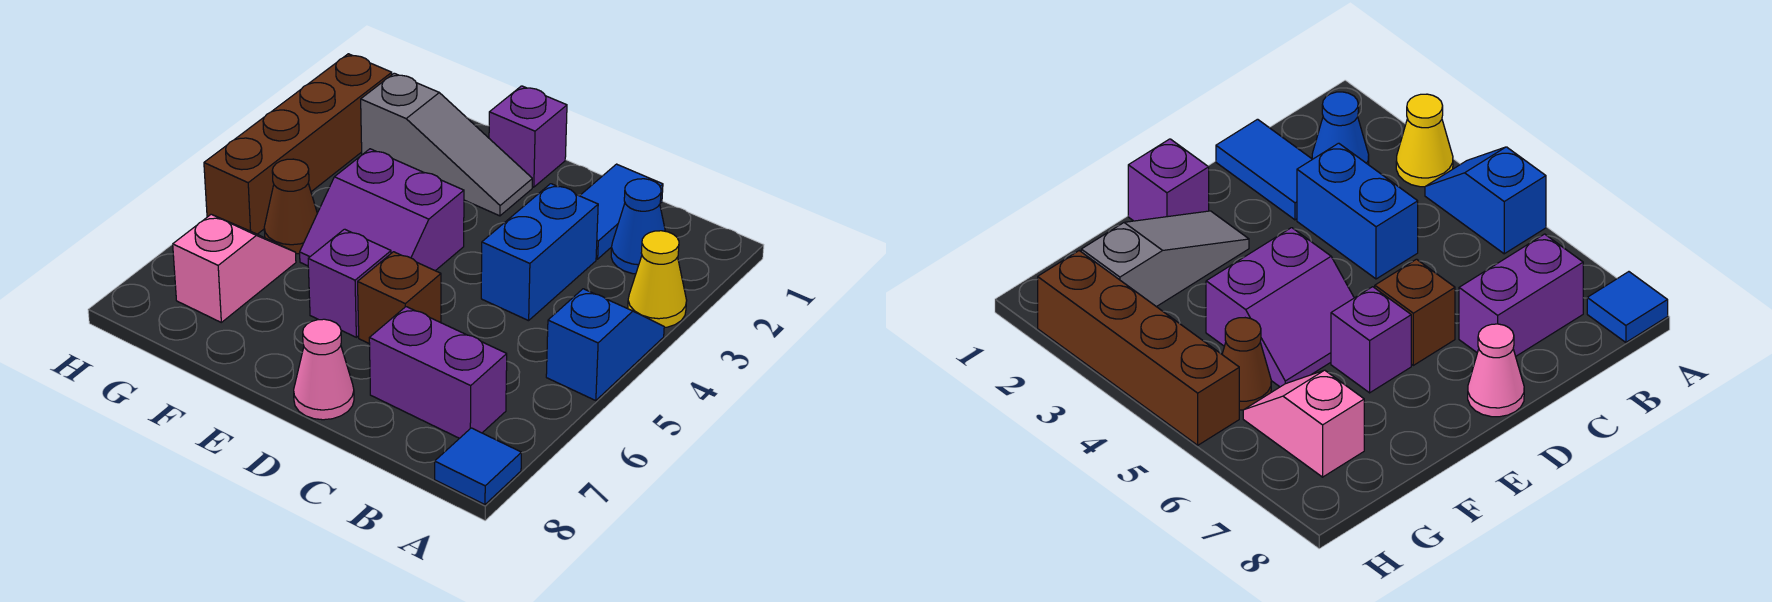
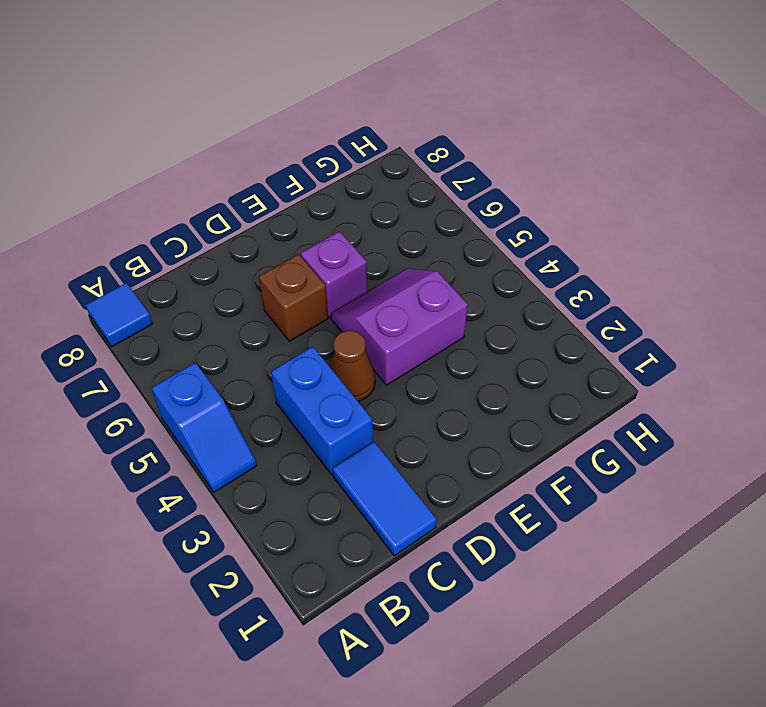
brown 1x1 cone [330,331,375,402] -> brown 1x1 cone moved to [264,159,317,254]
none -> yellow 1x1 cone [628,231,687,328]
none -> blue 1x1 cone [611,179,665,274]
none -> purple 1x2 brick [369,307,507,438]

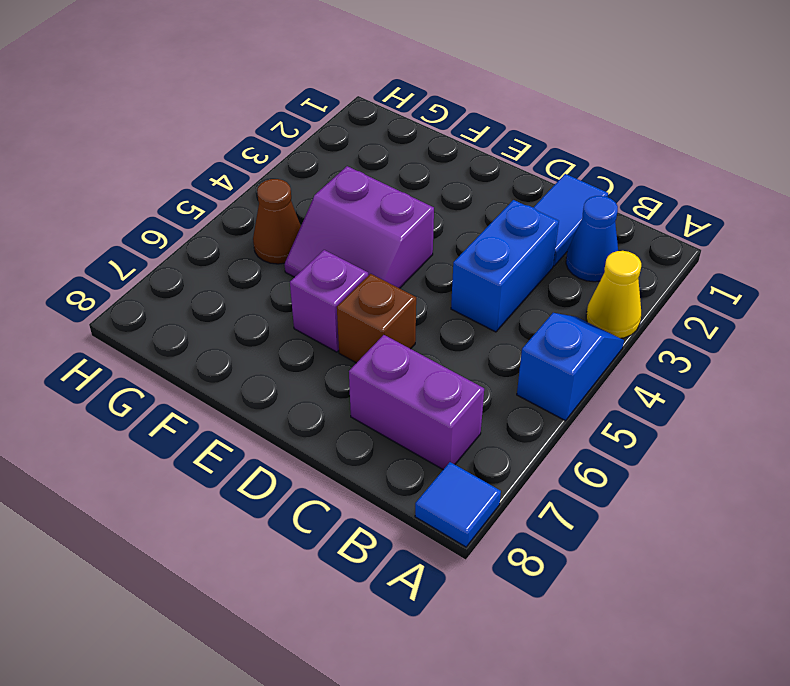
none -> pink 1x1 cone [294,319,354,420]
none -> purple 1x1 brick [489,86,567,187]
none -> grey 1x3 slope [361,73,532,216]

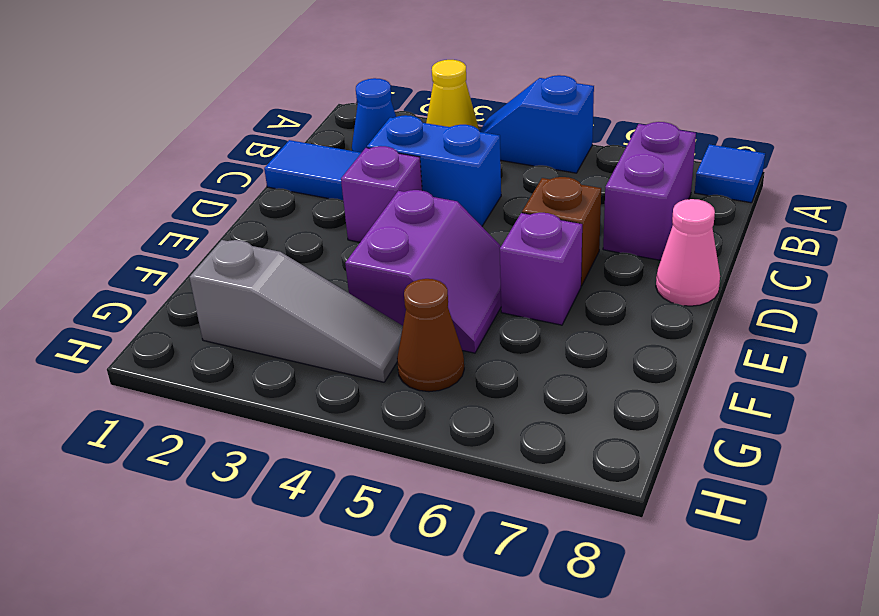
purple 1x1 brick [341,146,422,242] -> purple 1x1 brick moved to [489,86,567,187]
grey 1x3 slope [190,240,403,382] -> grey 1x3 slope turned to [361,73,532,216]
none -> pink 1x2 slope [173,214,296,322]
none -> brown 1x4 brick [204,54,392,234]

